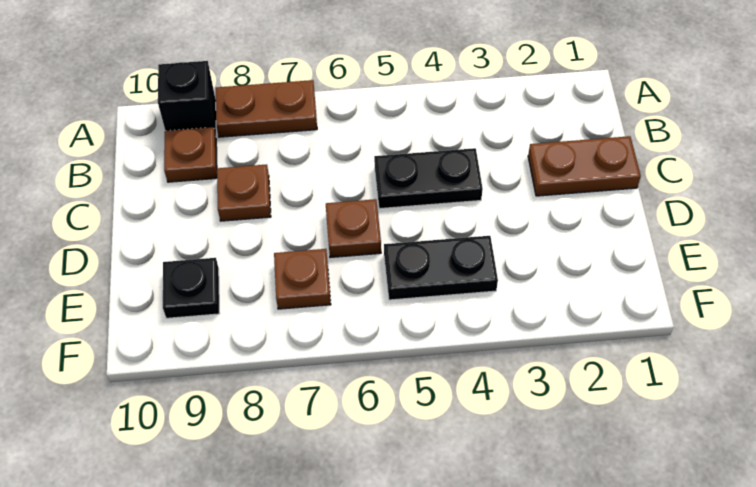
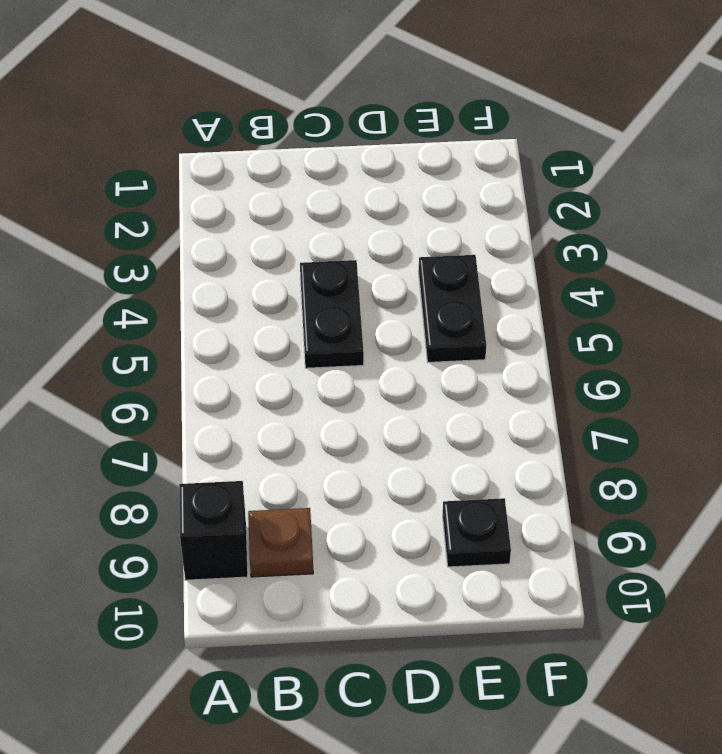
none -> brown 1x2 plate [216,80,317,137]
none -> brown 1x2 plate [528,136,641,196]

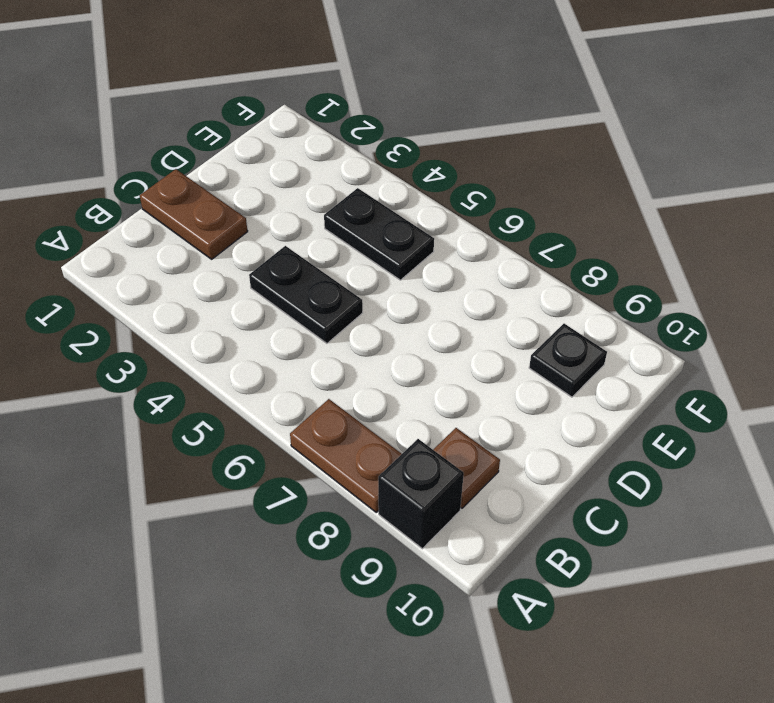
none -> brown 1x1 plate [217,165,271,221]
none -> brown 1x1 plate [326,199,381,258]

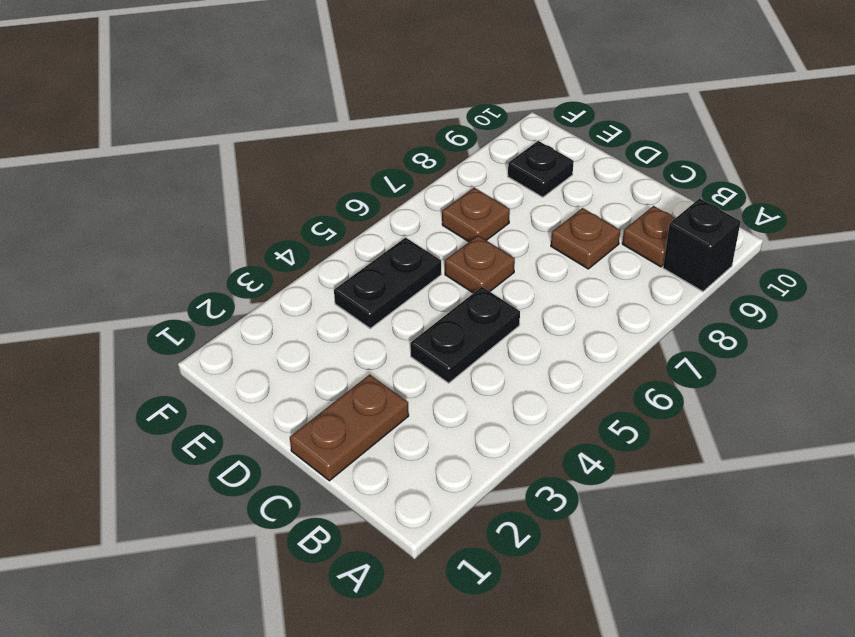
none -> brown 1x2 plate [216,80,317,137]

